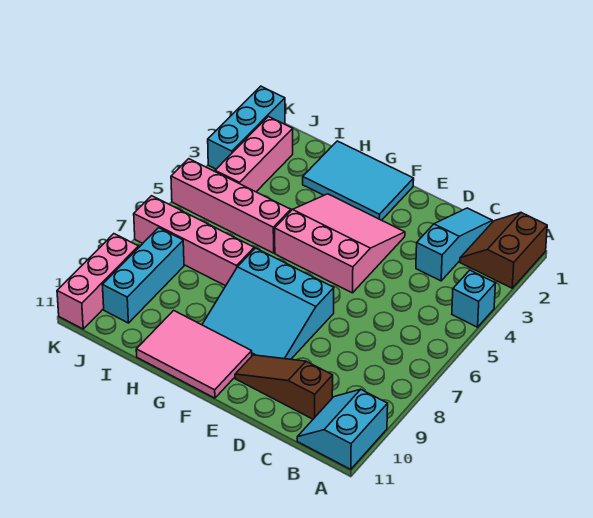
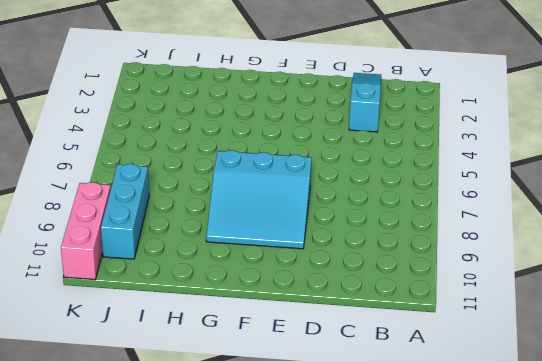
none -> brown 2x2 slope [460,212,547,288]
none -> cyan 1x1 brick [452,270,496,327]
none -> cyan 2x2 slope [297,389,388,469]

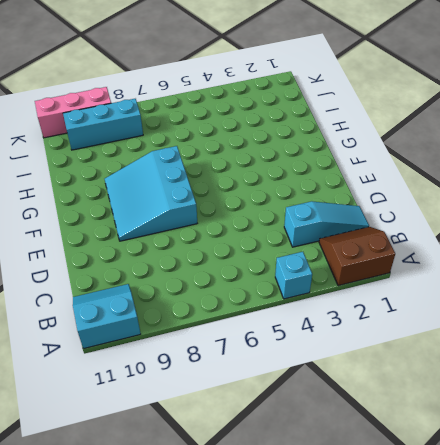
none -> brown 1x3 slope [235,355,333,419]
none -> pink 3x3 slope [275,194,405,293]
none -> cyan 2x3 tile [303,141,414,220]

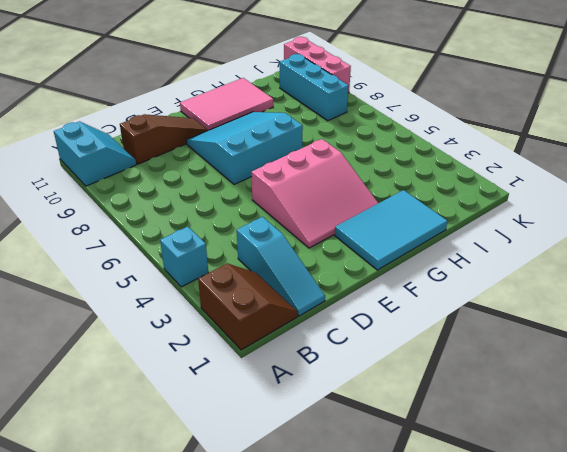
none -> pink 1x4 brick [171,159,291,253]
none -> pink 1x4 brick [134,196,254,286]
none -> pink 1x3 brick [215,117,293,192]

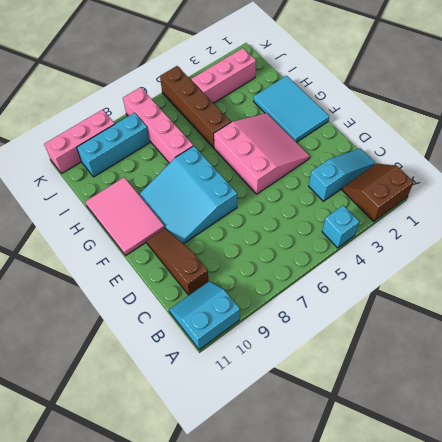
brown 1x4 brick [160,66,231,148] -> pink 1x4 brick [171,159,291,253]
none -> cyan 1x3 brick [208,86,285,169]

